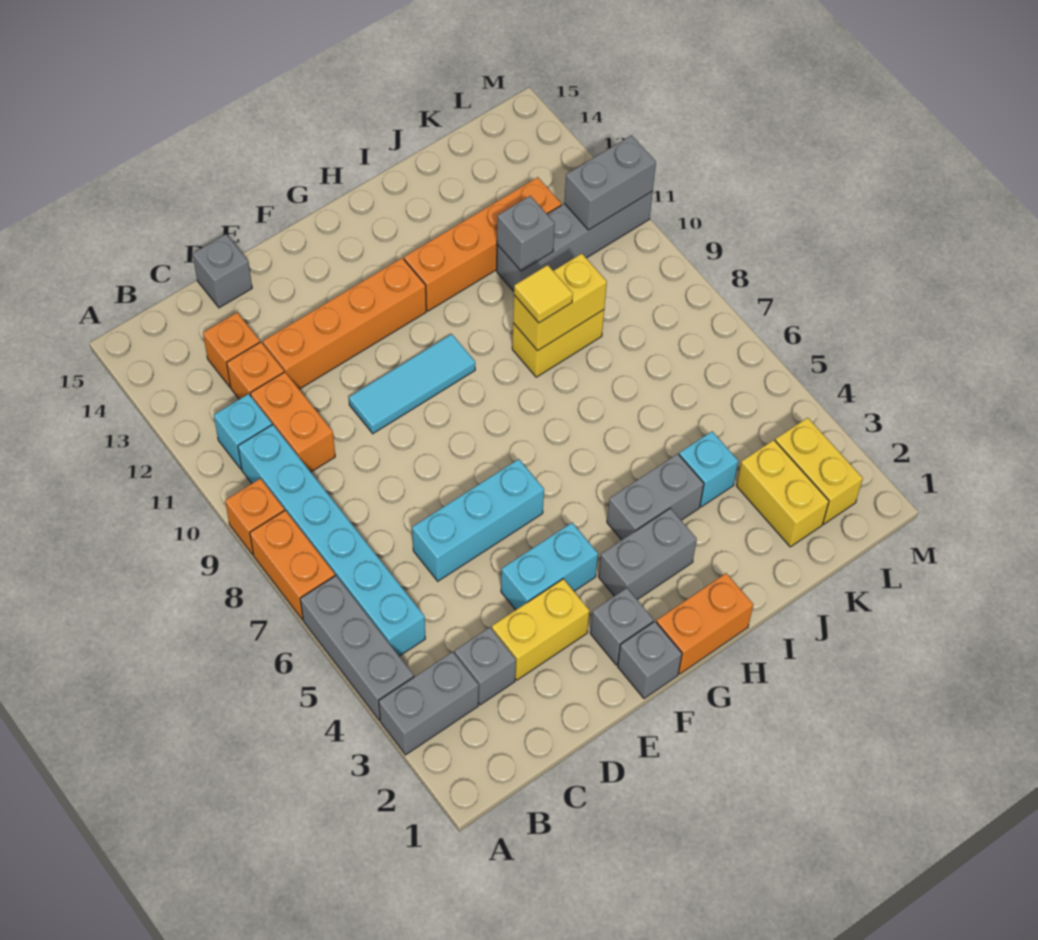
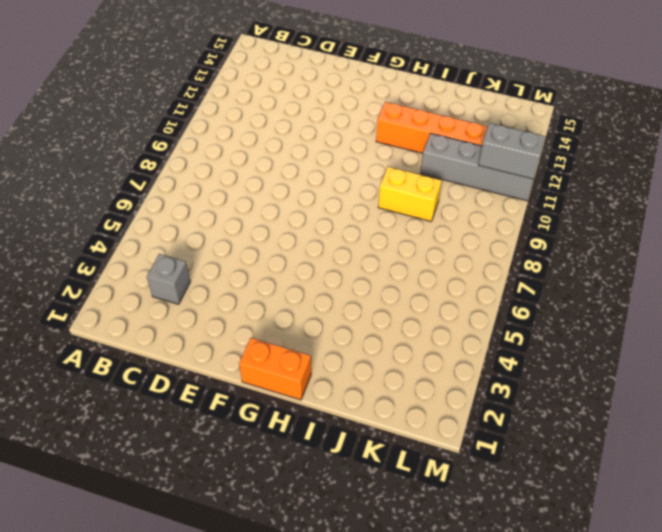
none -> grey 1x2 brick [379,652,479,755]
none -> grey 1x3 brick [300,576,414,720]
none -> orange 1x2 brick [250,510,335,620]
none -> orange 1x1 brick [225,479,284,555]

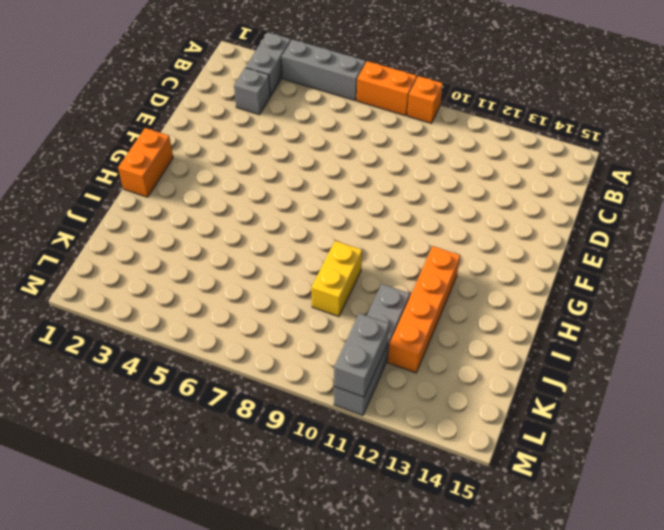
none -> cyan 1x6 brick [238,425,425,656]
none -> cyan 1x1 brick [214,394,272,469]
none -> orange 1x2 brick [251,372,335,472]
none -> orange 1x1 brick [227,342,284,399]

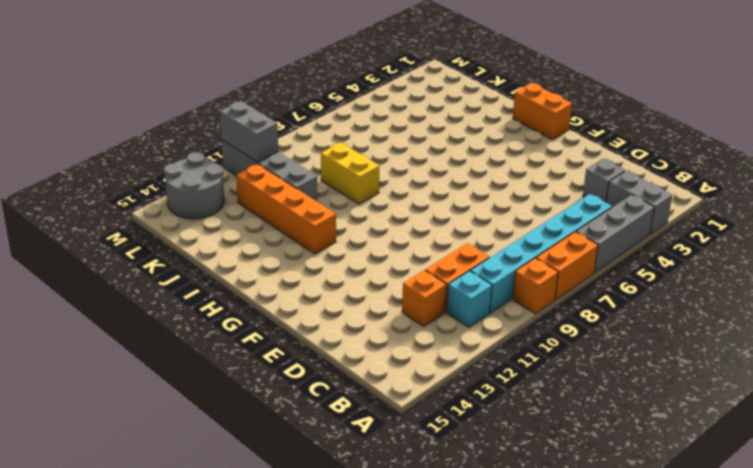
grey 2x2 round brick [164,152,224,219] -> none
none -> orange 1x1 brick [203,313,260,387]
none -> yellow 1x2 brick [492,579,589,680]
none -> cyan 1x3 brick [412,459,544,581]
none -> orange 1x4 brick [263,258,426,389]

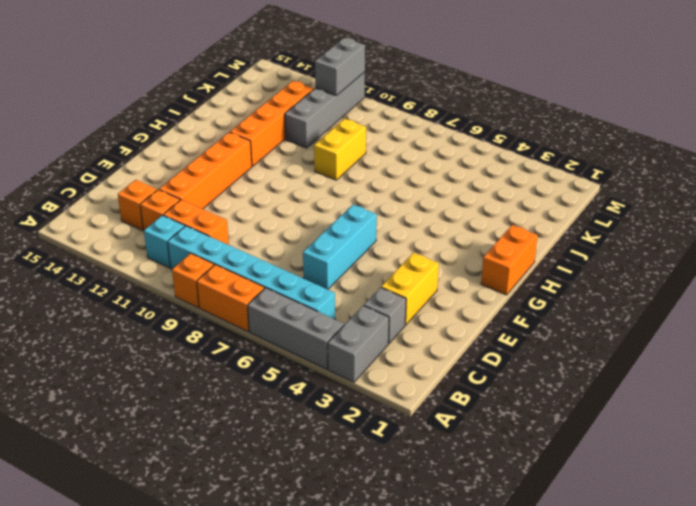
none -> grey 1x1 brick [193,234,252,308]
none -> cyan 1x2 brick [501,523,598,610]
none -> cyan 1x3 tile [349,334,475,434]
none -> grey 1x1 brick [618,621,682,699]

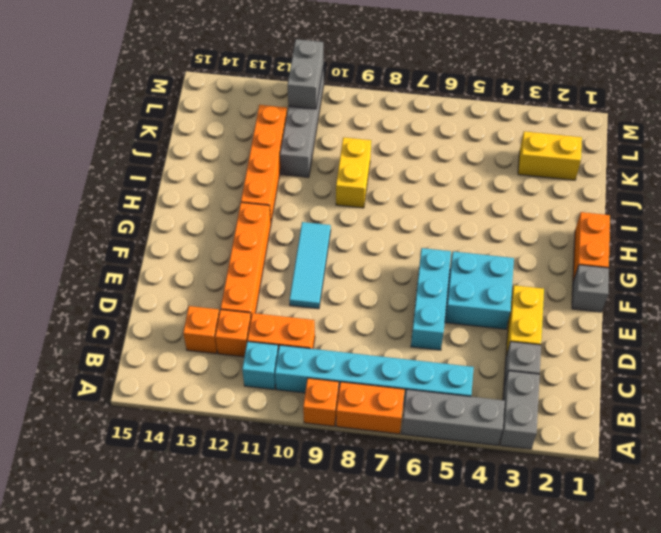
cyan 2x2 brick [445,251,514,329] -> cyan 1x2 brick [501,523,598,610]
none -> grey 1x1 brick [193,234,252,308]
none -> grey 1x1 brick [590,588,654,665]
none -> grey 1x2 brick [599,508,697,600]
none -> grey 1x2 brick [607,454,704,540]

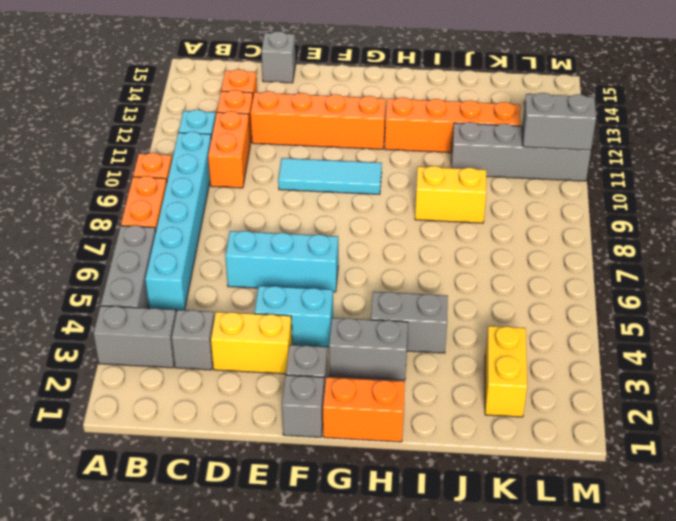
none -> cyan 1x1 brick [679,431,738,507]
none -> yellow 1x2 brick [775,418,863,524]
none -> yellow 1x2 brick [513,254,607,351]
none -> grey 1x1 brick [497,196,555,271]

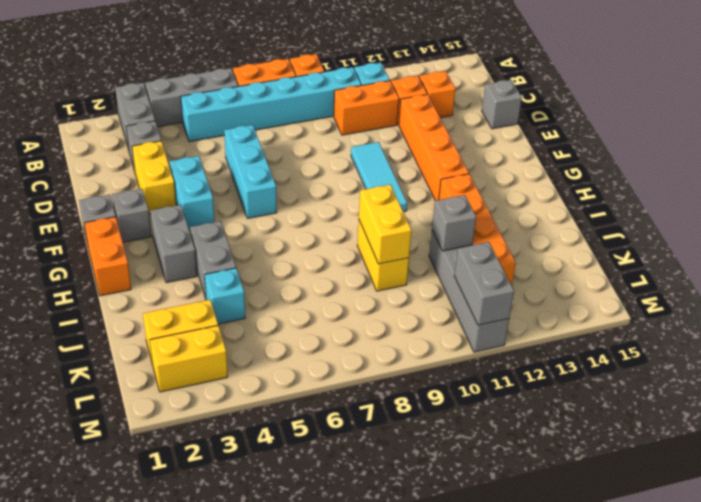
none -> yellow 1x1 tile [514,265,573,323]

